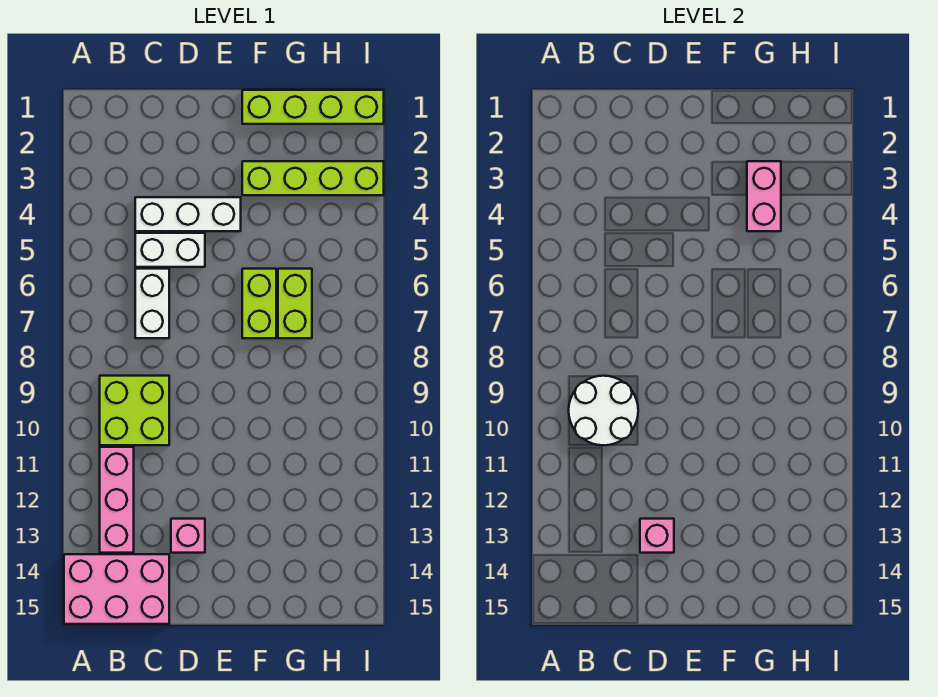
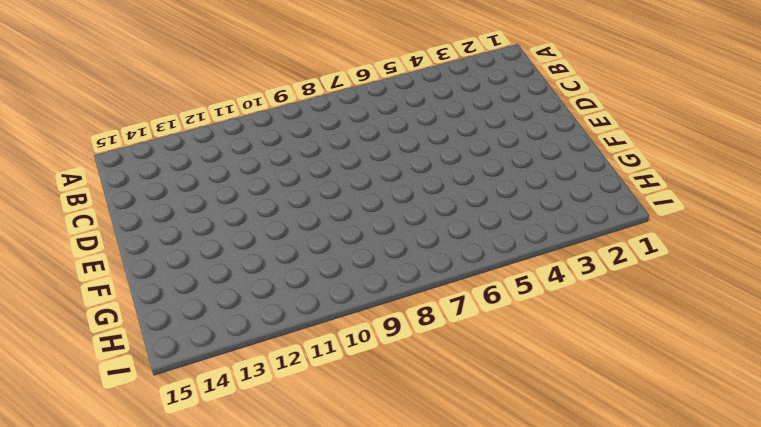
none -> pink 2x3 brick [64,554,169,624]
none -> lime 2x2 brick [100,376,169,445]
none -> pink 1x3 brick [100,447,134,553]

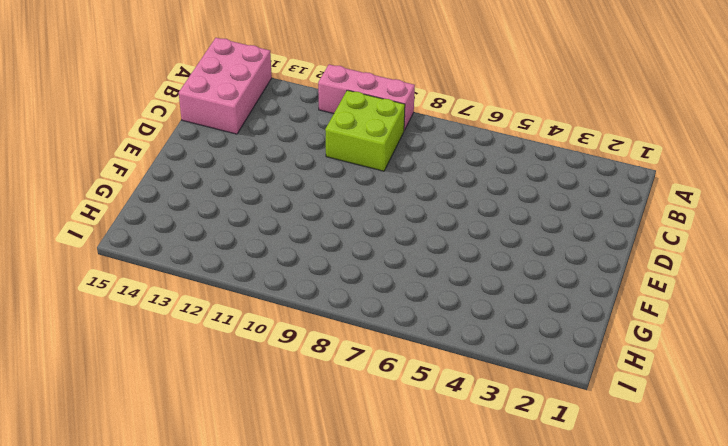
pink 1x3 brick [318,64,415,130] -> pink 1x3 brick moved to [100,447,134,553]
none -> white 1x3 brick [135,197,241,231]
none -> white 1x2 brick [135,233,205,267]
none -> white 1x2 brick [135,269,169,338]

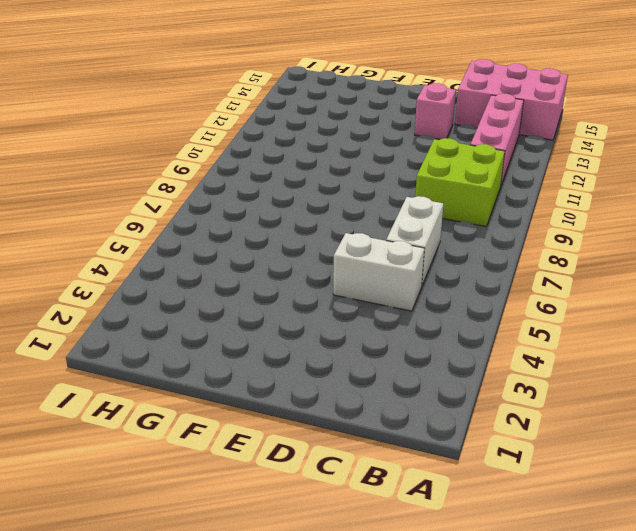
none -> white 1x3 brick [135,197,241,231]
none -> lime 1x4 brick [242,90,384,124]
none -> lime 1x4 brick [242,161,384,195]

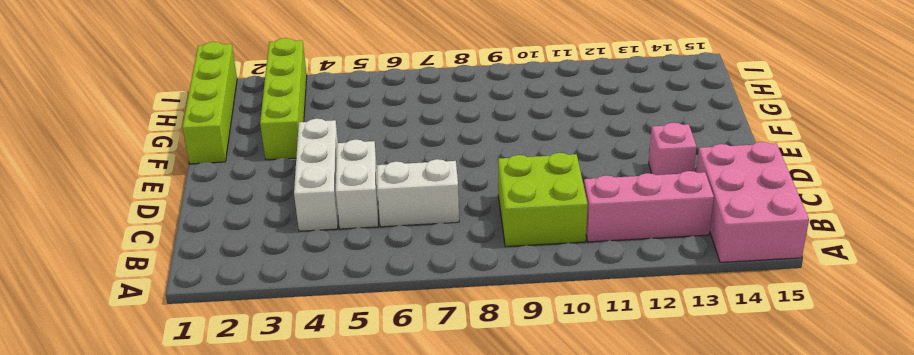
none -> lime 1x2 brick [242,269,276,338]
none -> lime 1x2 brick [278,269,312,338]
none -> white 2x2 round brick [569,376,638,445]

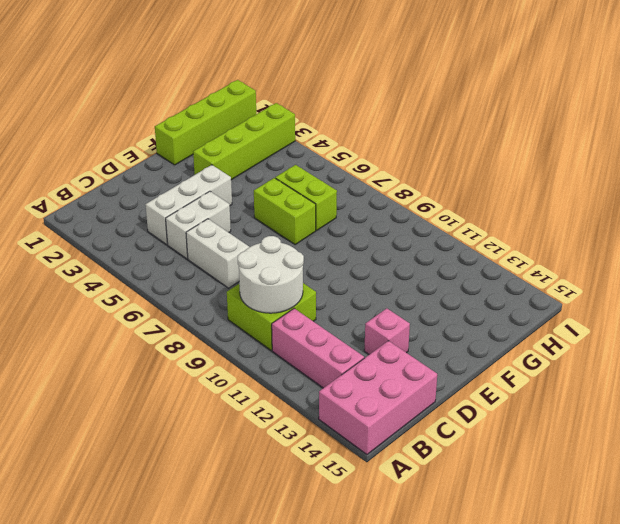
none -> pink 1x1 brick [640,519,674,553]
none -> pink 1x2 brick [747,161,781,231]

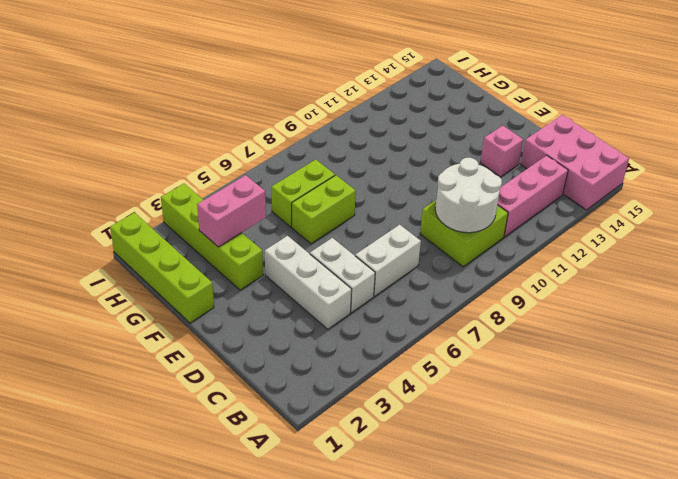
none -> pink 1x1 brick [640,519,674,553]

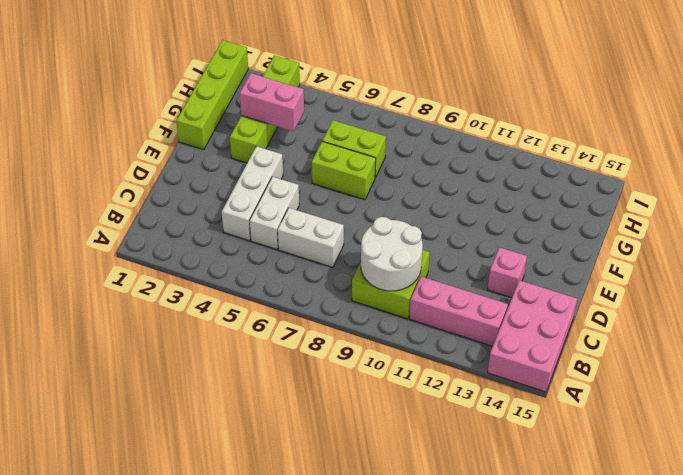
none -> pink 1x1 brick [640,519,674,553]

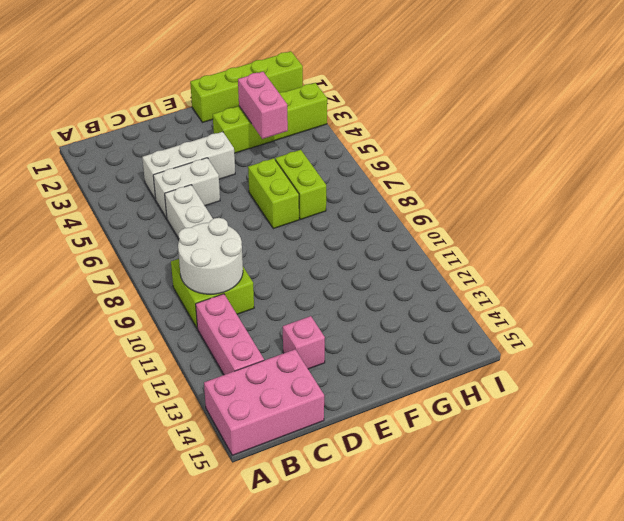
none -> pink 1x1 brick [640,519,674,553]

